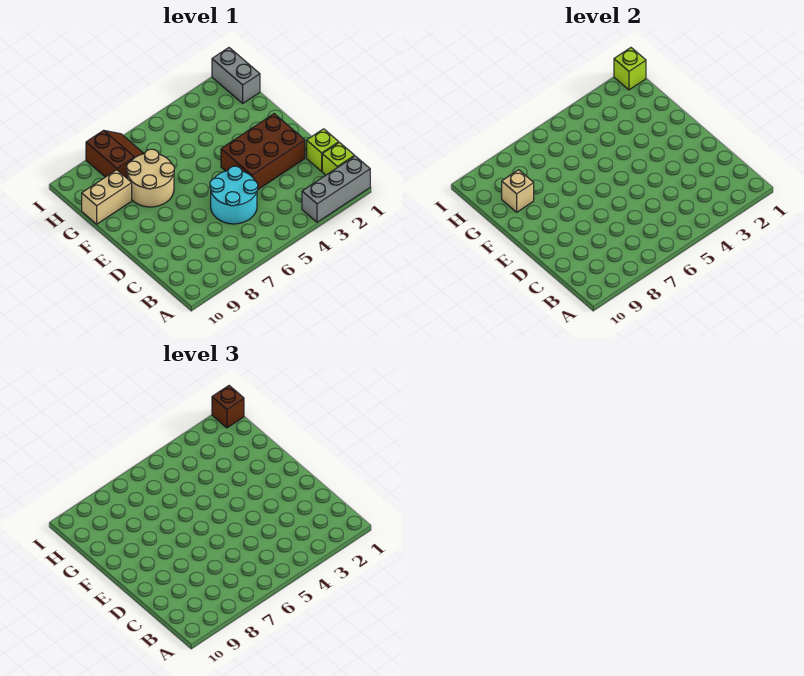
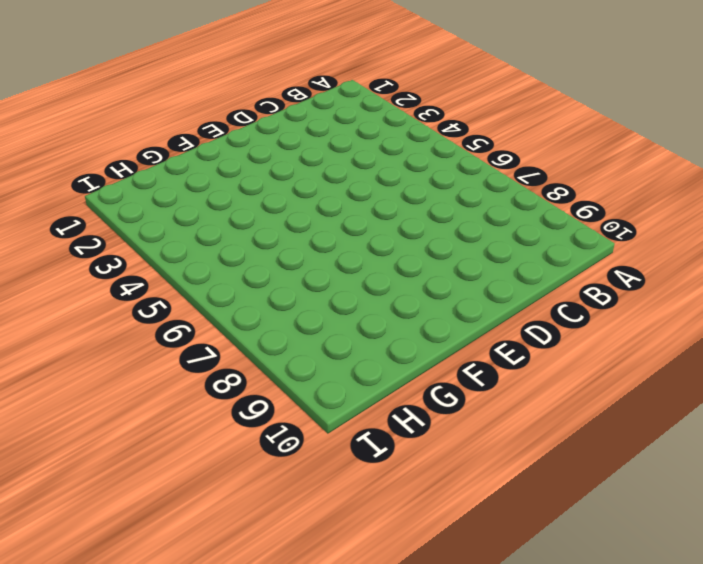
none -> grey 1x3 brick [302,156,370,222]
none -> lime 1x1 brick [322,142,354,175]
none -> lime 1x1 brick [307,129,339,171]

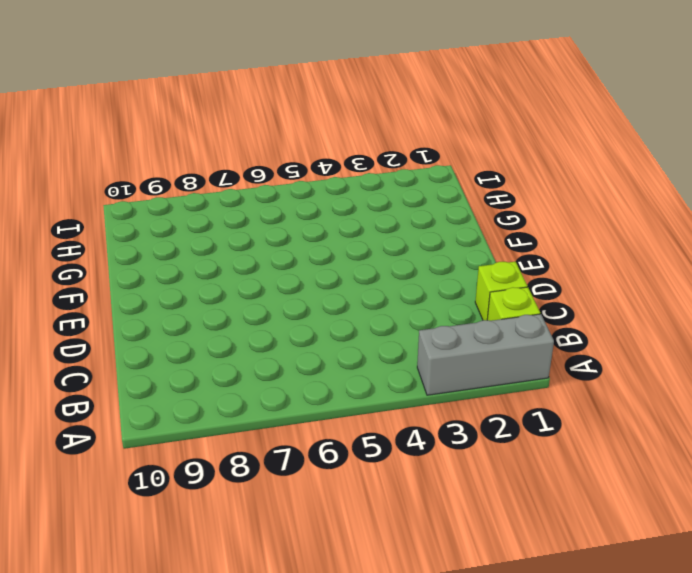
none -> cyan 2x2 round brick [210,166,258,224]
none -> brown 2x3 brick [221,114,305,189]
none -> tan 2x2 round brick [127,149,174,207]

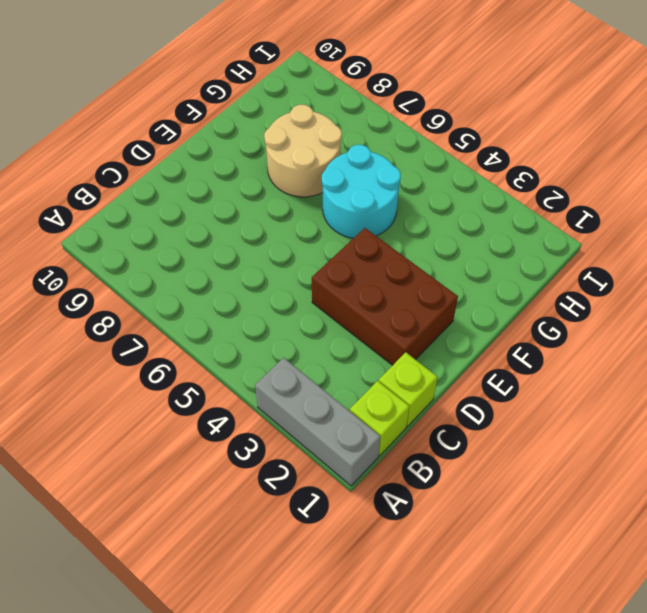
cyan 2x2 round brick [322,145,401,238] -> cyan 2x2 round brick moved to [210,166,258,224]
none -> tan 1x2 brick [82,170,132,224]
none -> grey 1x2 brick [212,48,260,103]
none -> brown 2x2 slope [86,130,144,178]

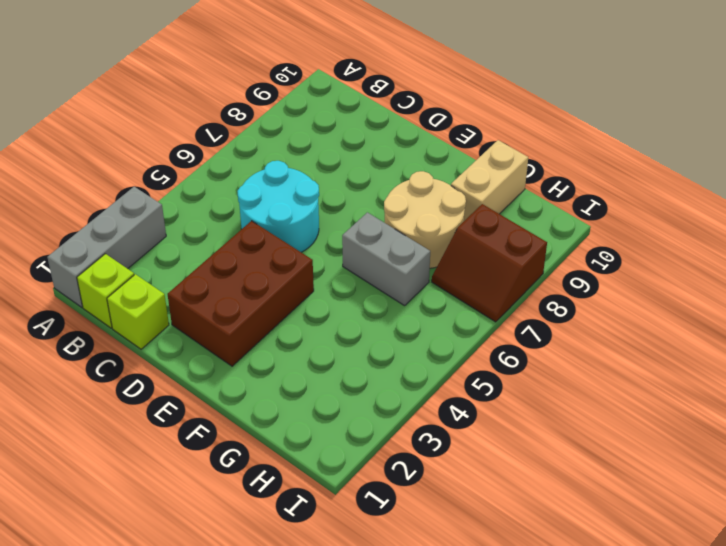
grey 1x2 brick [342,212,430,306] -> grey 1x2 brick moved to [212,48,260,103]
none -> tan 1x1 brick [502,170,534,212]
none -> lime 1x1 brick [614,48,646,90]
none -> brown 1x1 brick [212,386,244,428]

